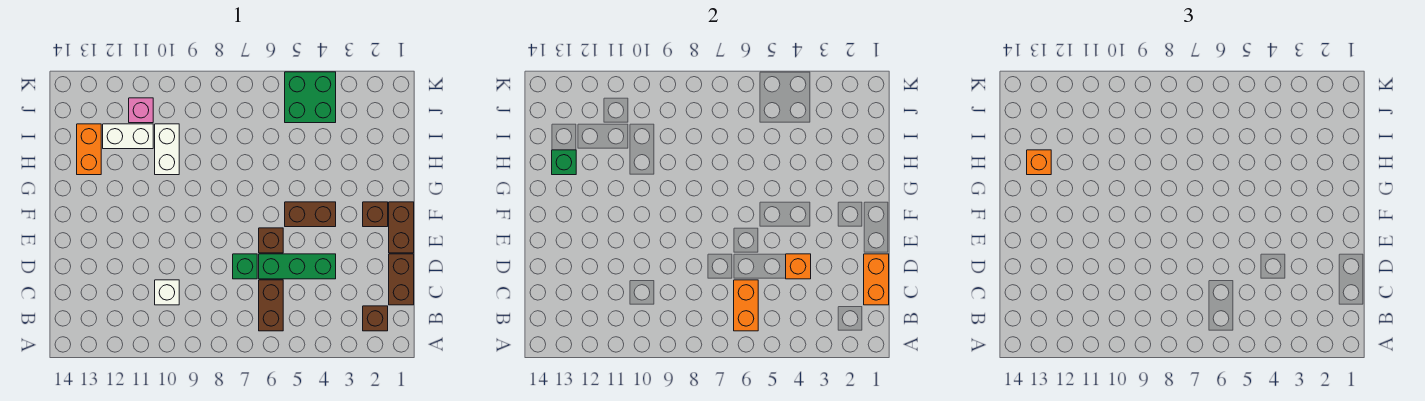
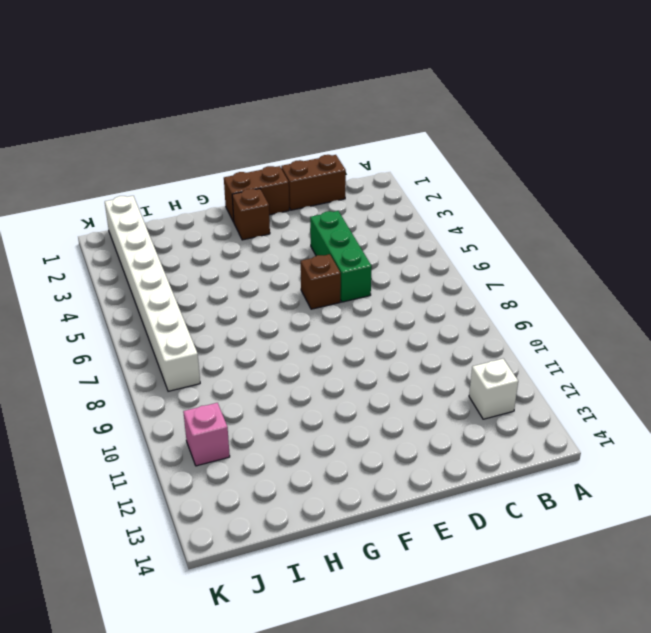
white 1x1 brick [469,359,518,419] -> white 1x1 brick moved to [155,280,179,305]
white 1x8 brick [105,196,200,391] -> green 2x2 brick [285,72,336,123]
none -> brown 1x1 brick [363,306,388,331]
none -> brown 1x2 brick [259,280,283,331]
none -> green 1x1 brick [233,254,257,279]

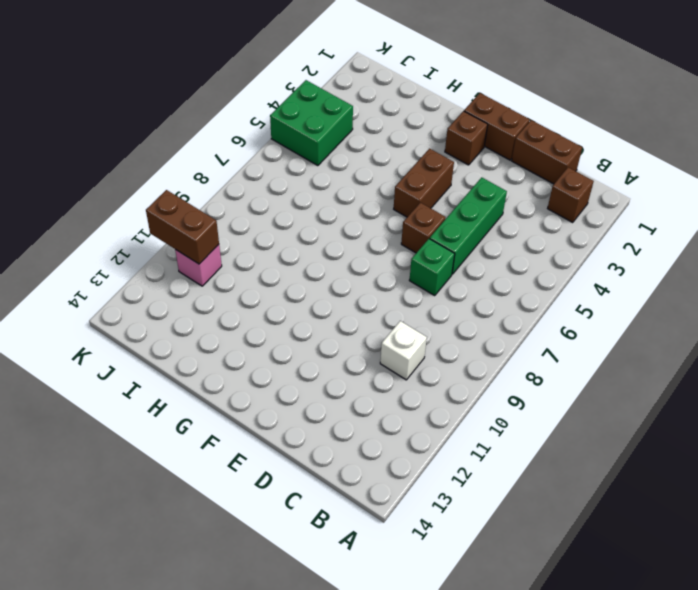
brown 1x2 brick [146,190,219,264] -> brown 1x2 brick moved to [259,280,283,331]
none -> white 1x2 brick [155,124,179,175]
none -> orange 1x2 brick [77,124,101,175]
none -> white 1x2 brick [103,124,153,149]

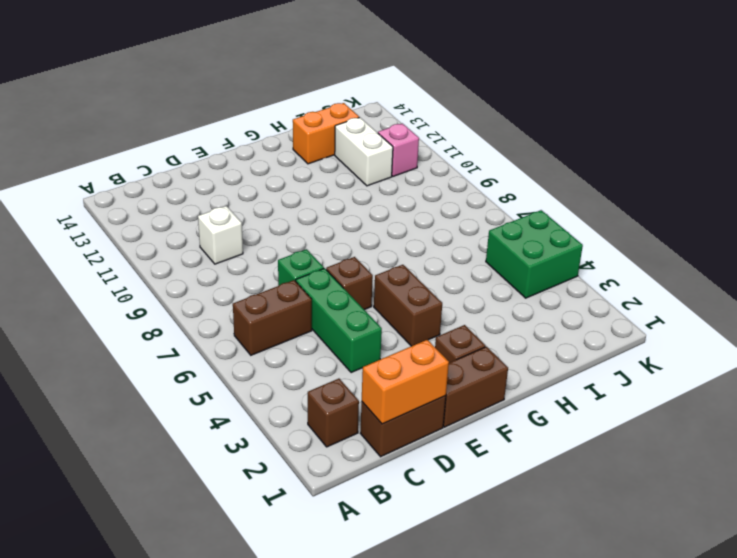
none -> white 1x2 brick [155,124,179,175]
none -> orange 1x2 brick [734,280,758,331]
none -> orange 1x1 brick [786,254,811,279]

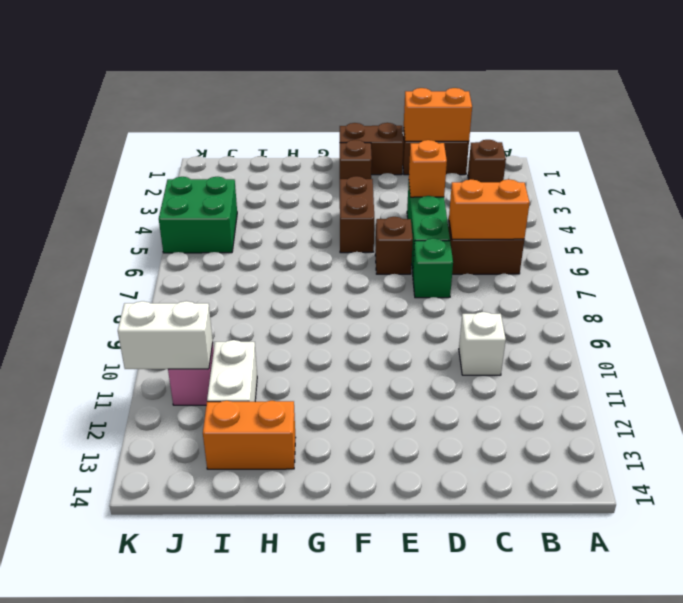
white 1x2 brick [118,301,213,369] -> white 1x2 brick moved to [155,124,179,175]
none -> green 1x1 brick [552,150,576,175]
none -> orange 1x1 brick [1027,150,1051,175]

